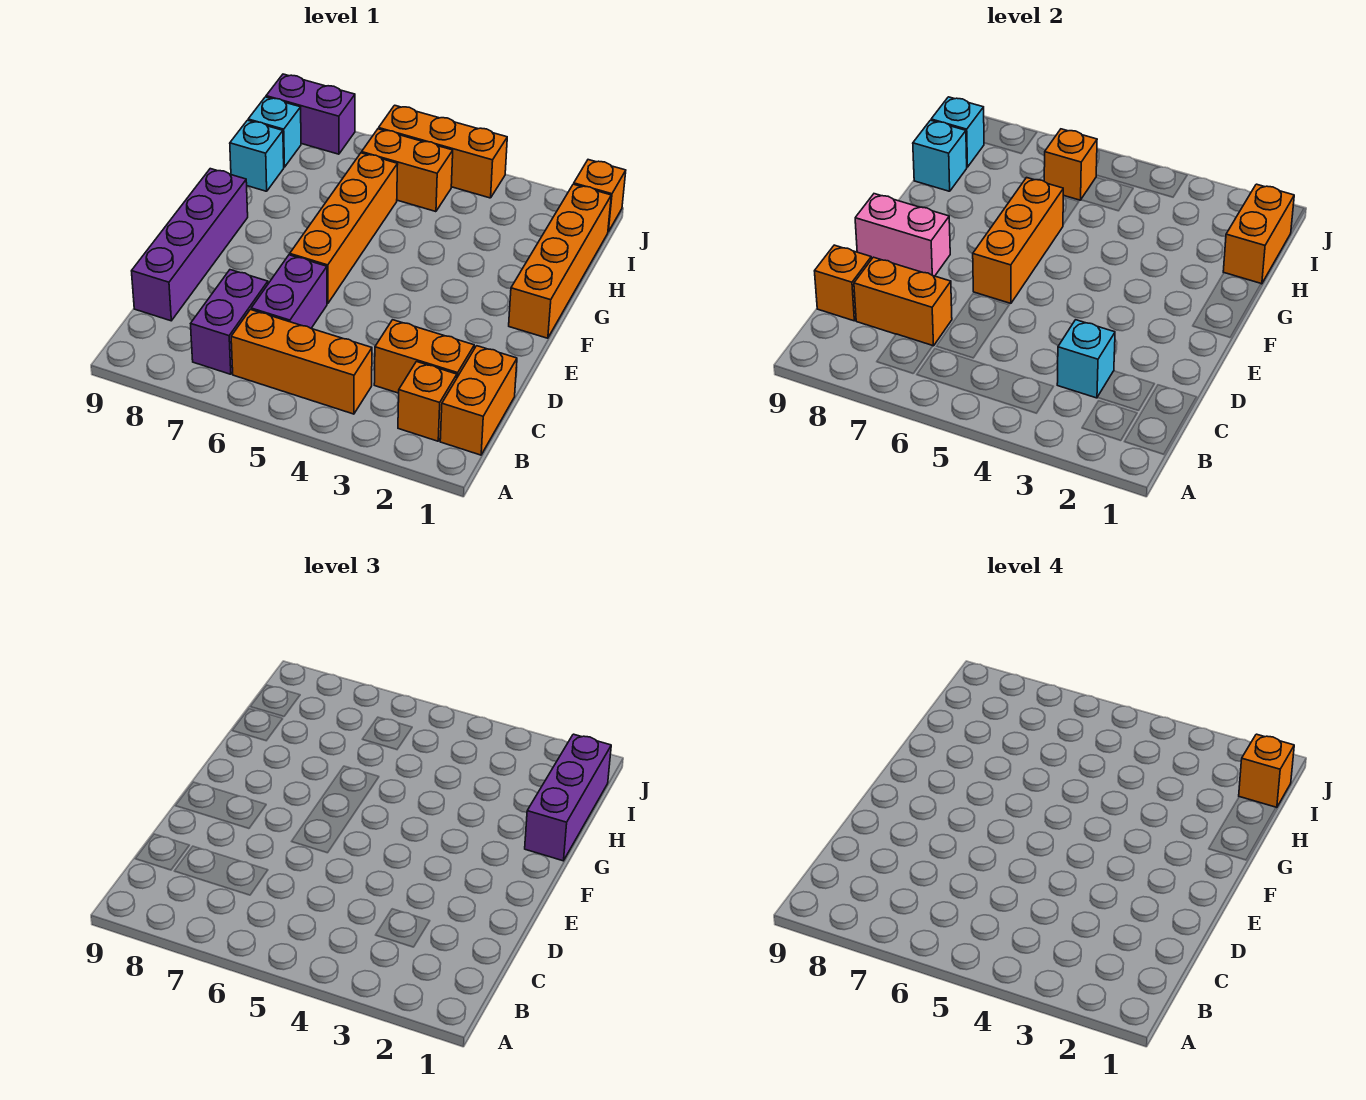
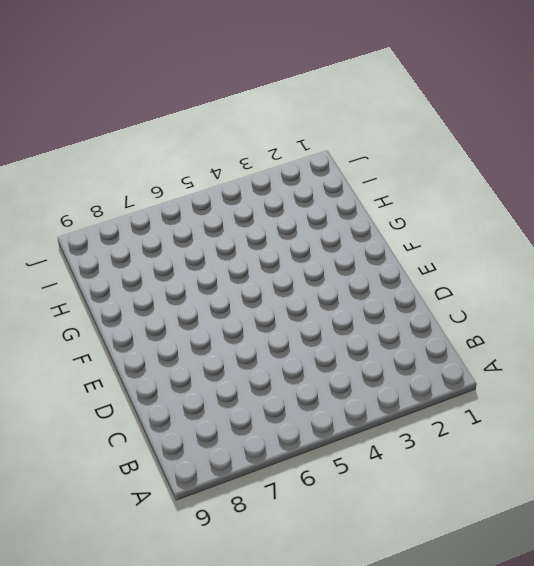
none -> orange 1x2 brick [440,346,517,455]
none -> orange 1x1 brick [398,362,457,441]
none -> orange 1x3 brick [231,310,372,414]

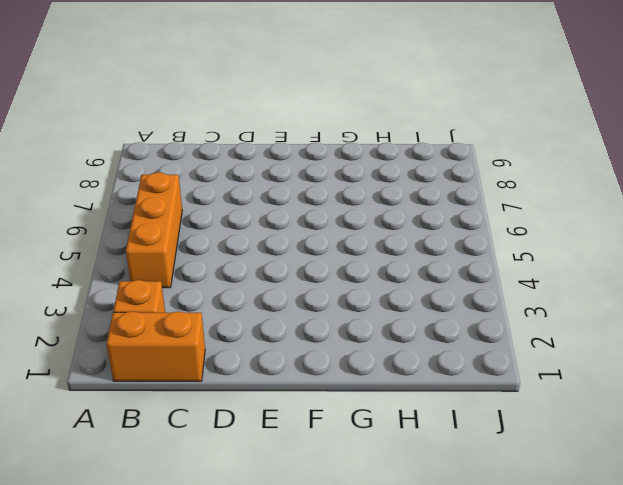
none -> purple 1x2 brick [191,270,268,374]
none -> orange 1x2 brick [374,320,474,393]
none -> purple 1x2 brick [251,255,327,328]

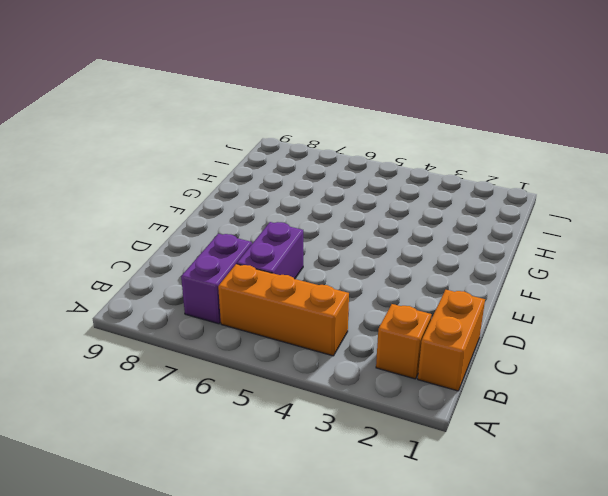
none -> orange 1x2 brick [374,320,474,393]
none -> purple 1x4 brick [132,169,248,321]
none -> orange 1x4 brick [290,153,398,303]

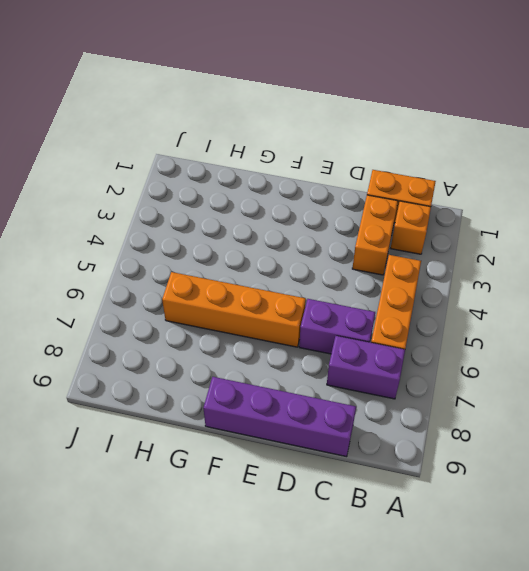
none -> orange 1x4 brick [509,184,611,338]
none -> cyan 1x1 brick [230,120,284,191]
none -> orange 1x2 brick [362,129,453,212]

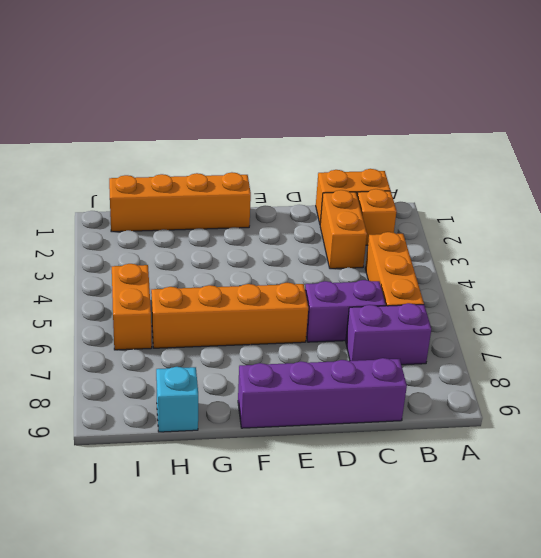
none -> cyan 1x1 brick [248,97,301,167]
none -> orange 1x1 brick [574,160,626,232]
none -> orange 1x3 brick [379,105,507,198]

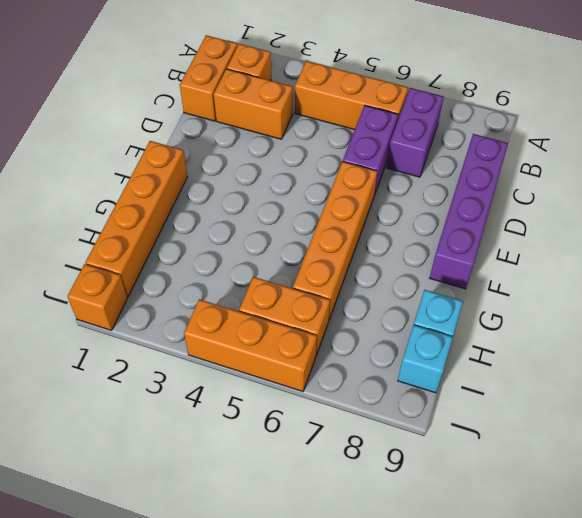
none -> purple 1x2 brick [266,74,355,154]
none -> cyan 1x1 brick [1057,320,1115,398]
none -> orange 1x2 brick [854,257,952,346]

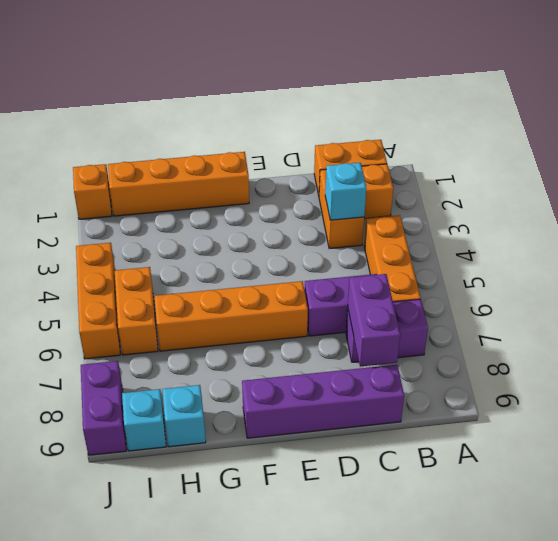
purple 1x2 brick [348,274,400,367] -> orange 1x2 brick [854,257,952,346]
none -> orange 1x1 brick [815,245,871,321]
none -> orange 1x3 brick [973,178,1063,303]
none -> pink 1x2 brick [855,194,950,276]

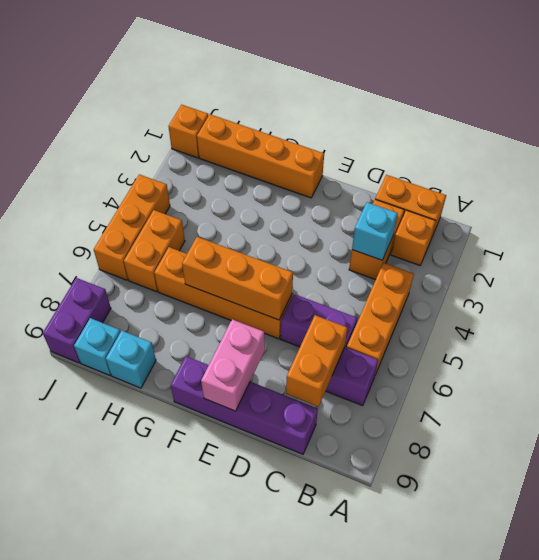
none -> orange 1x1 brick [815,245,871,321]
none -> orange 1x2 brick [1223,184,1294,284]
none -> cyan 1x1 brick [913,120,967,191]

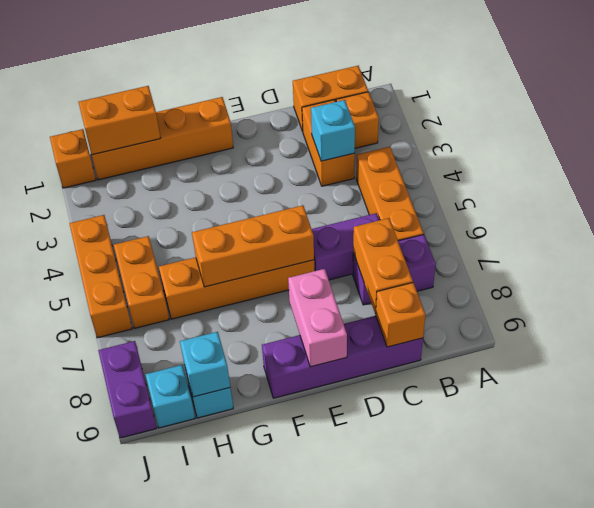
none -> orange 1x1 brick [1044,129,1097,200]
none -> cyan 1x1 brick [931,97,984,167]
none -> purple 1x3 brick [525,734,611,861]

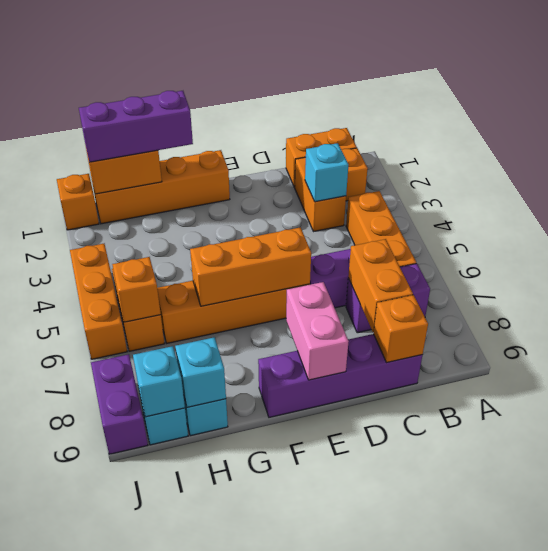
none -> orange 1x1 brick [1239,734,1294,808]

